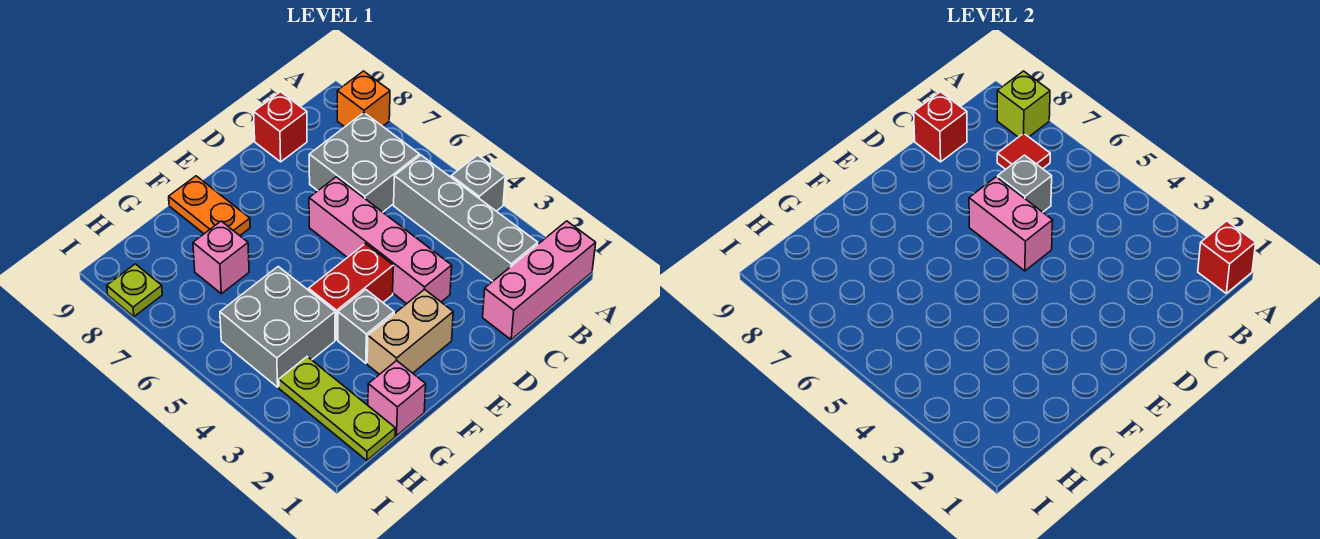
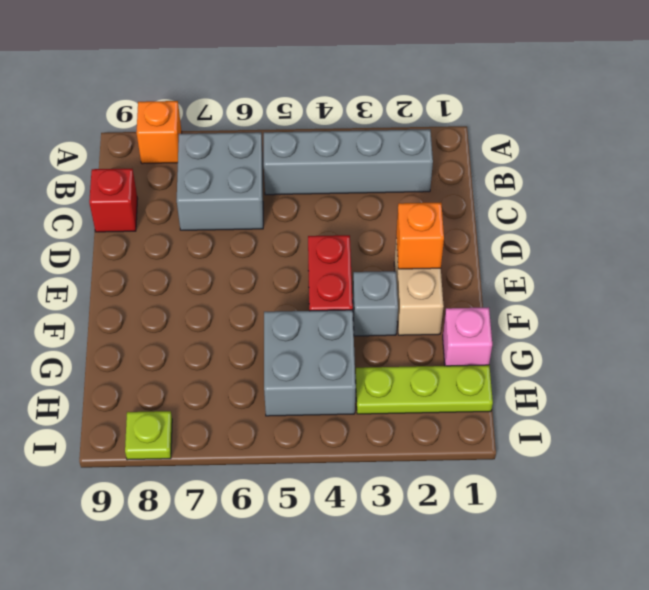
orange 1x1 brick [396,203,444,269] -> none
none -> pink 1x3 brick [483,221,596,340]
none -> grey 1x1 brick [451,155,505,211]
none -> pink 1x4 brick [309,177,452,304]

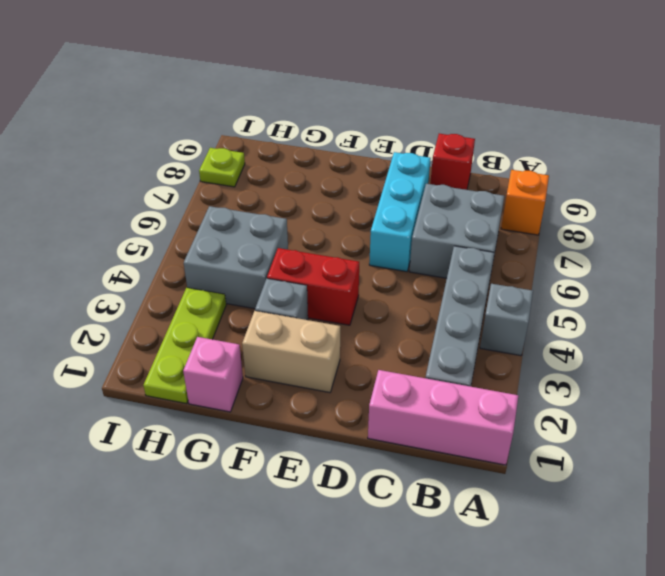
cyan 1x3 brick [369,152,431,272] -> pink 1x4 brick [309,177,452,304]
none -> orange 1x2 plate [169,176,250,236]
none -> pink 1x1 brick [193,221,249,294]
none -> red 1x1 brick [1198,221,1256,293]

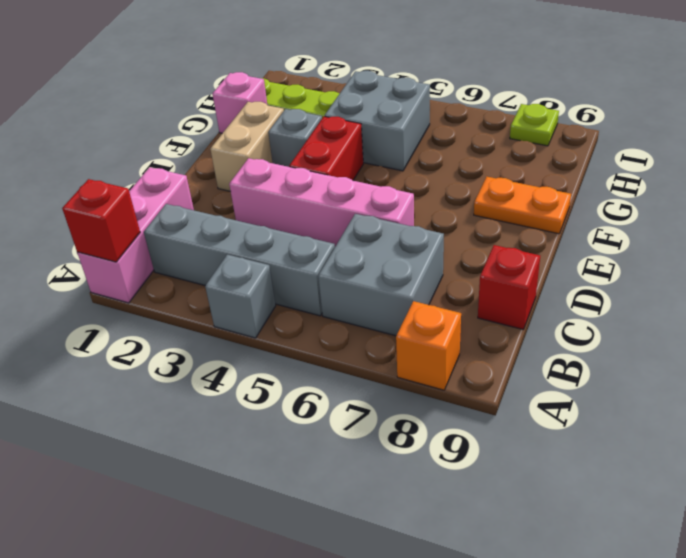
none -> pink 1x1 brick [193,221,249,294]
none -> lime 1x1 brick [997,71,1050,137]
none -> red 1x1 tile [997,133,1050,169]

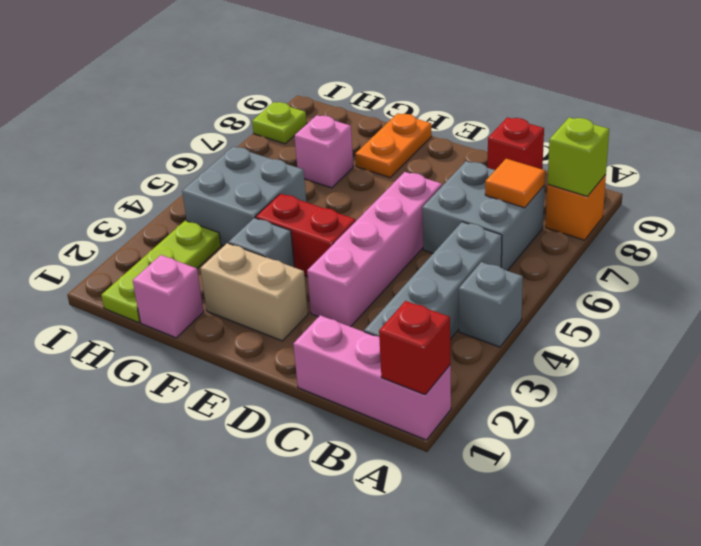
orange 1x1 tile [485,159,545,208] -> red 1x1 tile [997,133,1050,169]
none -> grey 1x1 brick [998,155,1052,212]
none -> red 1x1 brick [914,92,967,162]
none -> pink 1x2 brick [969,177,1053,271]

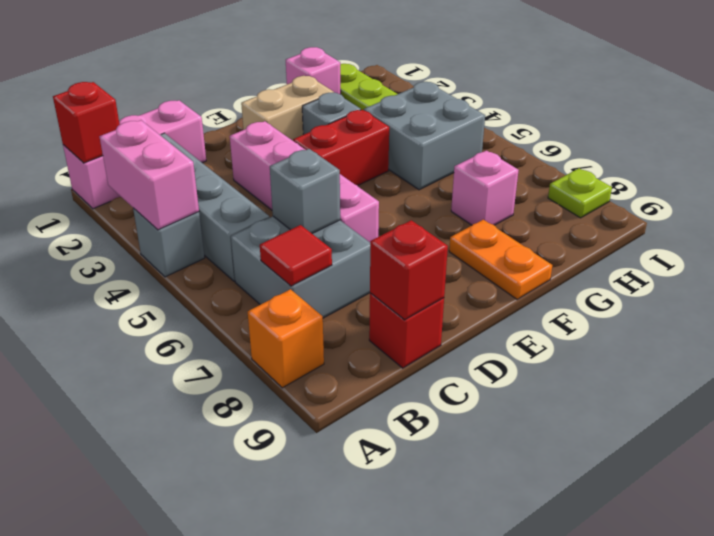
pink 1x2 brick [99,120,199,230] -> pink 1x2 brick moved to [969,177,1053,271]
none -> lime 1x1 brick [997,71,1050,137]

